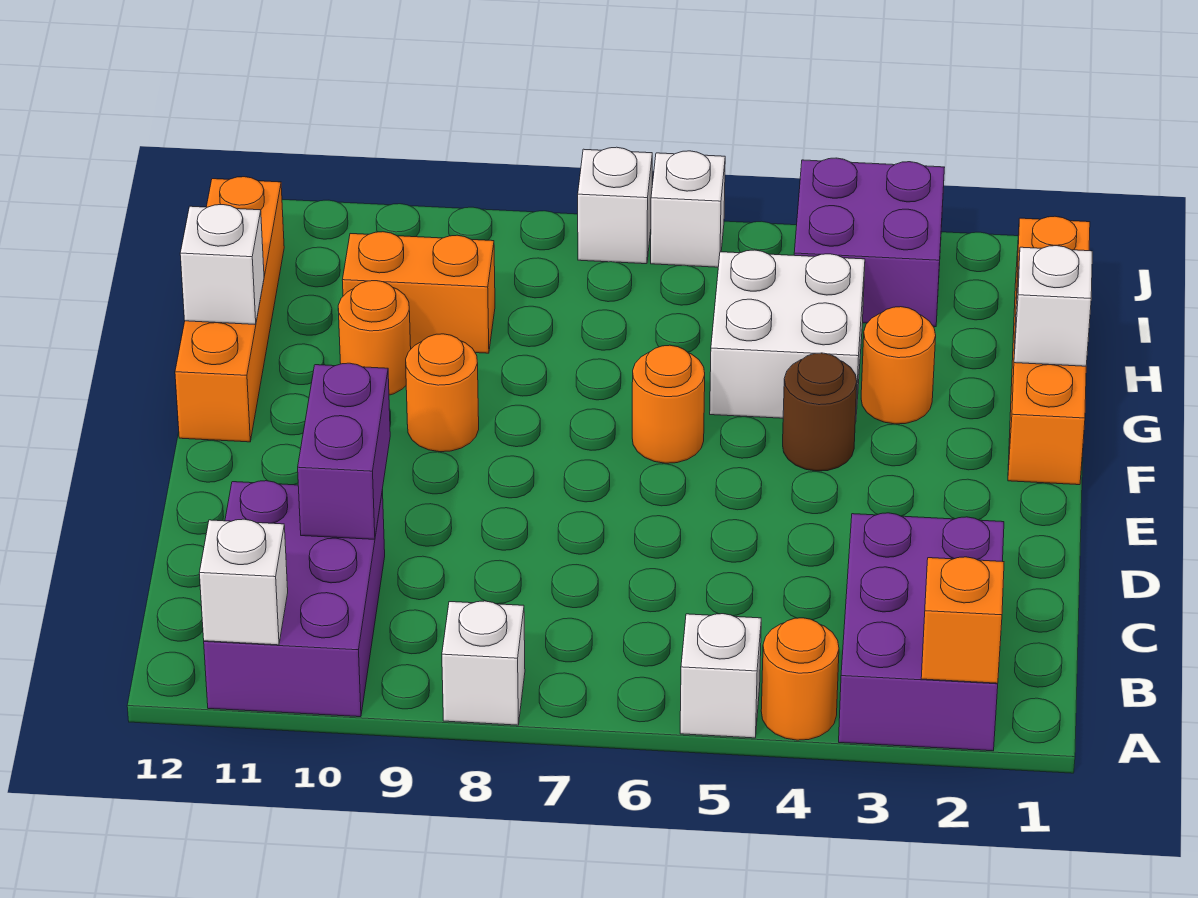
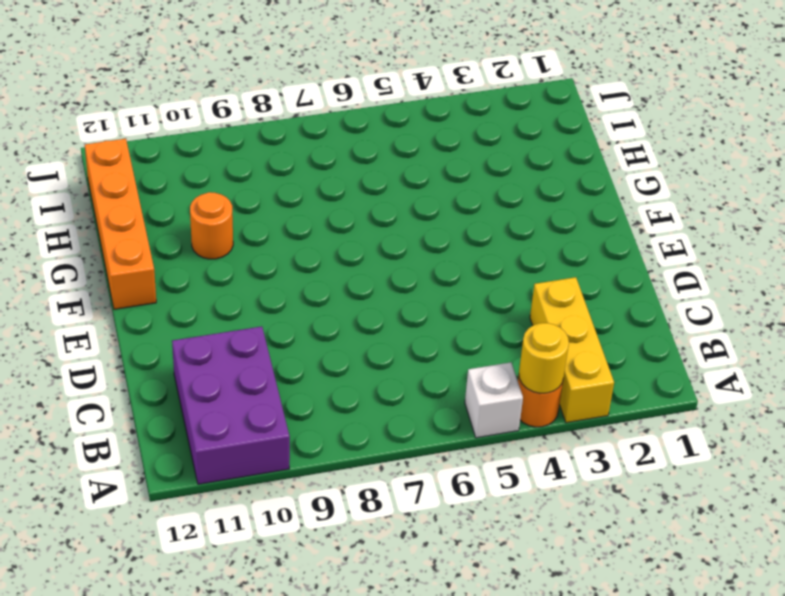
yellow 1x3 brick [530,277,614,423] -> purple 2x3 brick [839,513,1004,751]
yellow 1x1 round brick [519,323,569,393] -> none
none -> white 1x1 brick [442,601,525,725]
none -> orange 1x4 brick [1008,216,1090,485]
none -> brown 1x1 round brick [783,353,857,471]

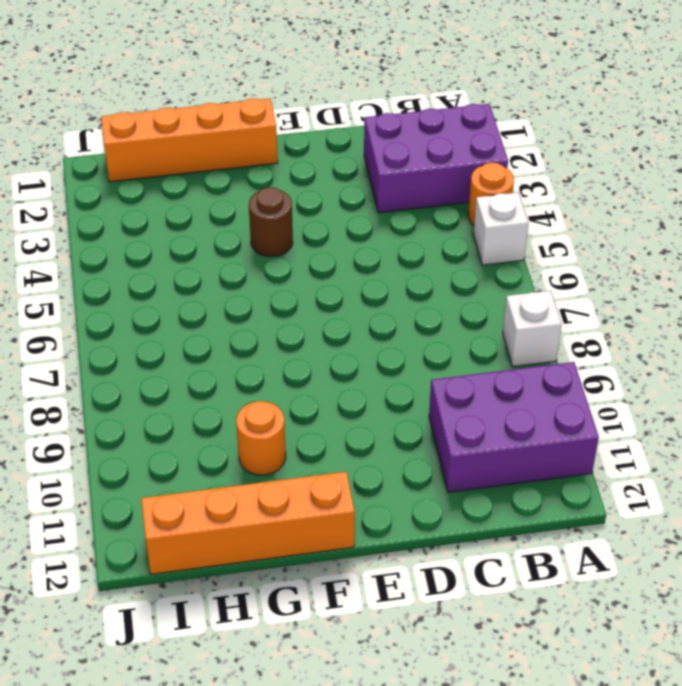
none -> orange 1x1 round brick [632,345,705,463]
none -> orange 1x1 round brick [406,334,479,452]
none -> orange 1x1 round brick [861,307,936,424]

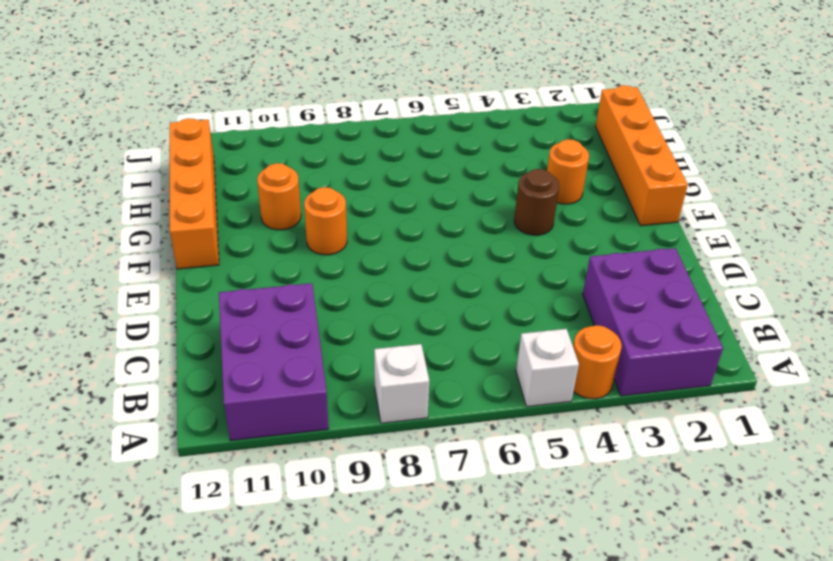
none -> orange 1x1 round brick [632,345,705,463]
none -> white 2x2 brick [710,250,865,422]
none -> orange 1x2 brick [342,232,495,353]

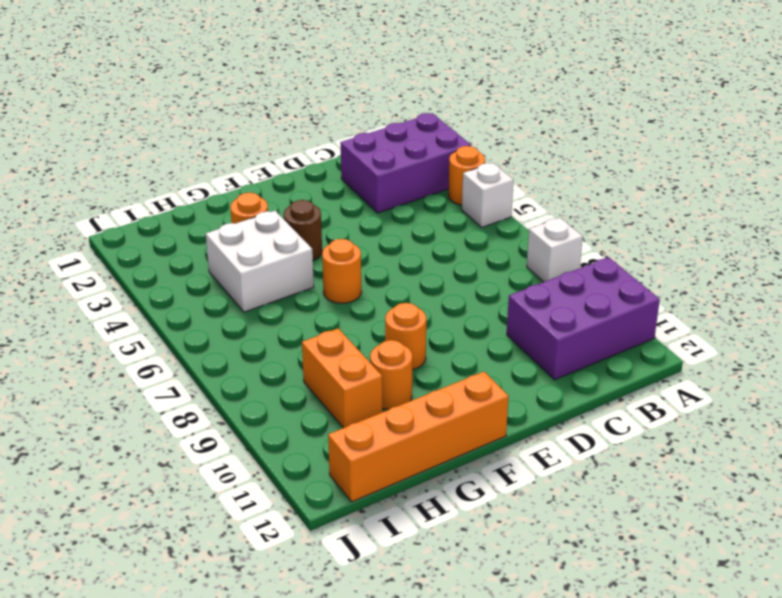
none -> orange 1x4 brick [1008,216,1090,485]
none -> purple 2x2 brick [794,158,945,327]
none -> white 1x1 brick [651,151,725,267]

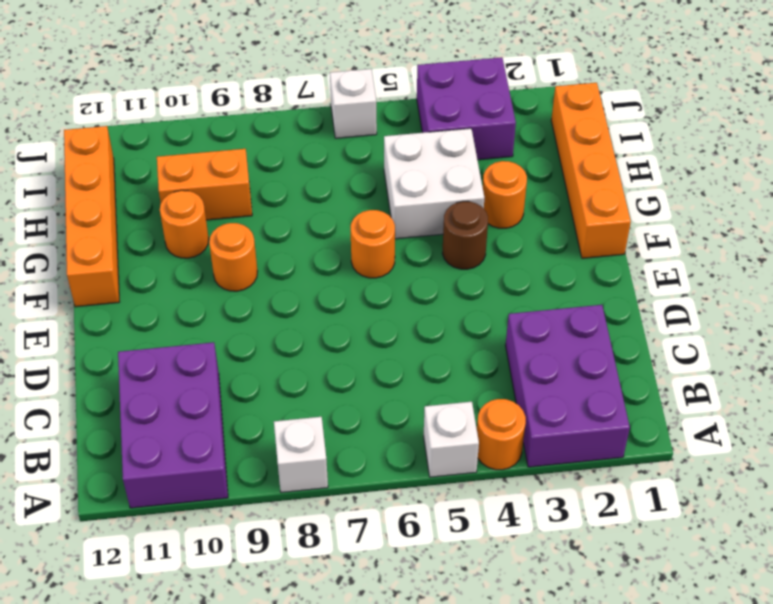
none -> white 1x1 brick [578,147,652,264]
none -> orange 1x1 brick [921,557,1004,683]
none -> white 1x1 brick [199,519,288,645]

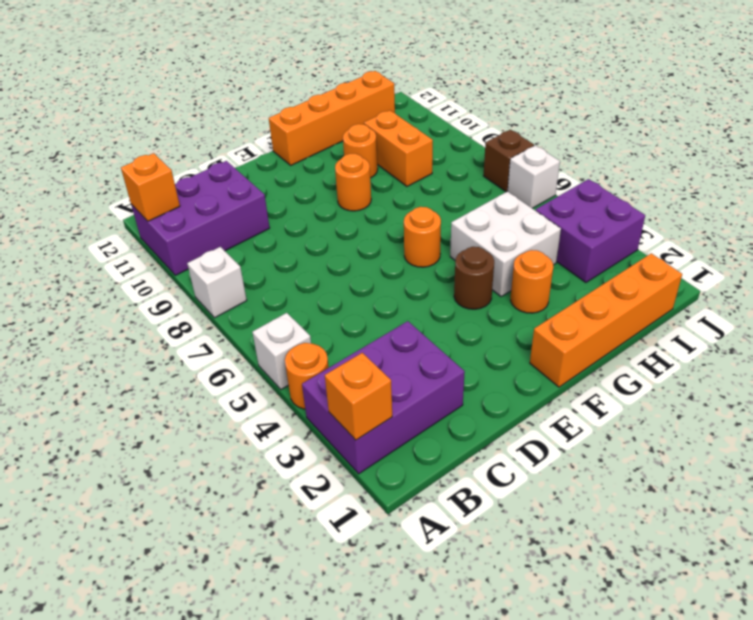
orange 1x1 brick [121,153,180,221] -> white 1x1 brick [199,519,288,645]
brown 1x1 brick [484,130,534,192] -> white 1x1 brick [578,147,652,264]
none -> purple 1x2 brick [298,363,390,539]
none -> white 1x1 brick [1014,246,1092,366]
none -> white 1x1 brick [180,205,264,325]

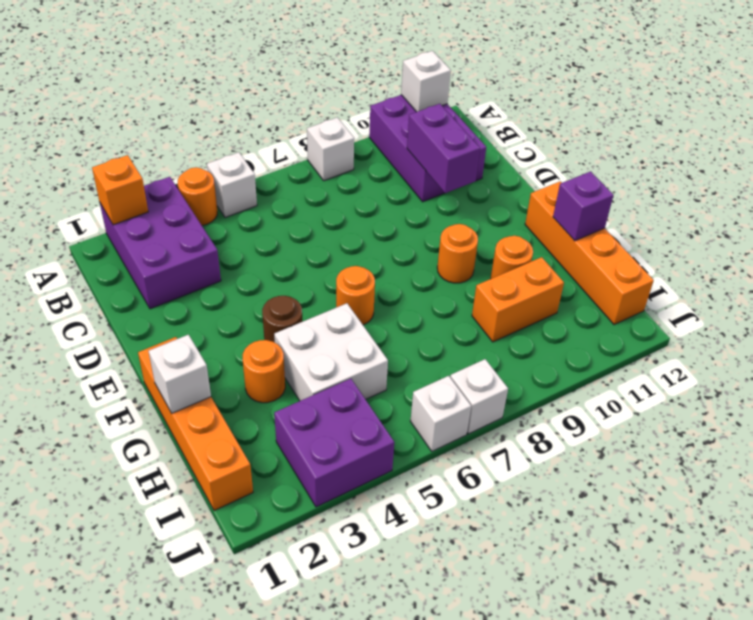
purple 1x1 brick [553,171,613,241] -> white 1x1 brick [180,205,264,325]

